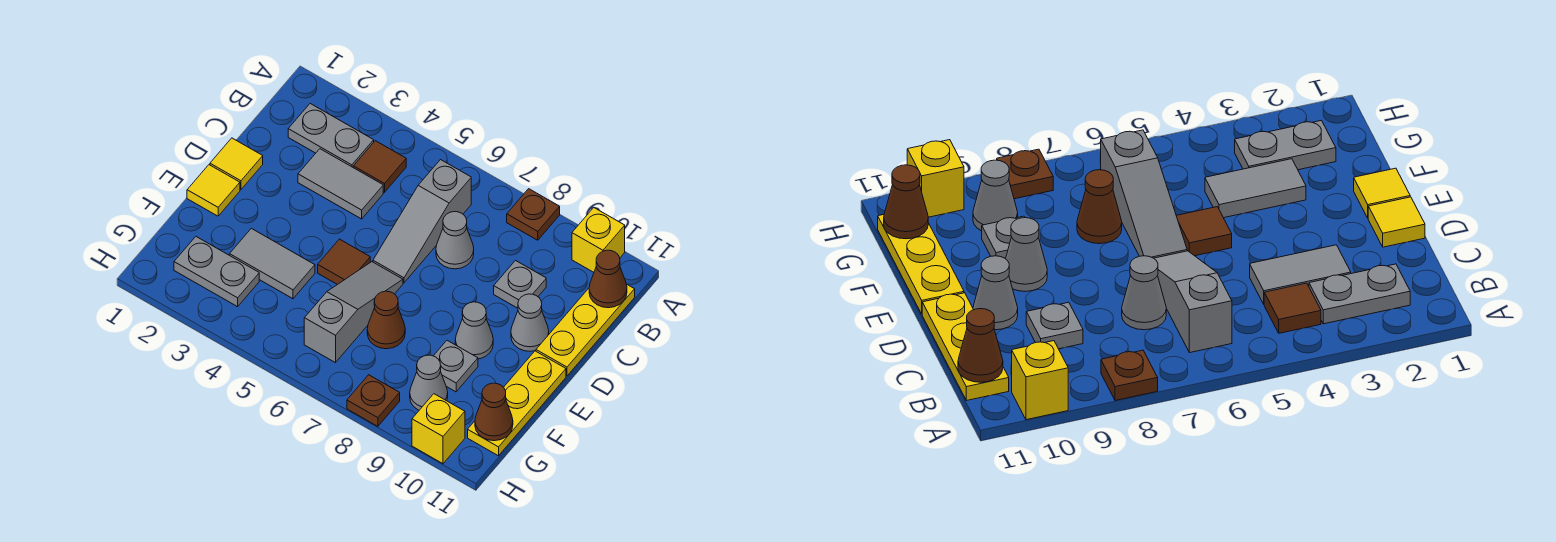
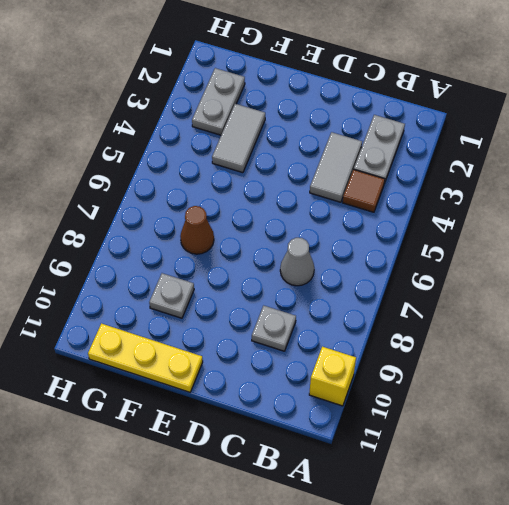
none -> brown 1x1 plate [507,189,560,240]
none -> grey 1x3 slope [373,160,471,283]
none -> yellow 1x3 plate [536,284,635,376]

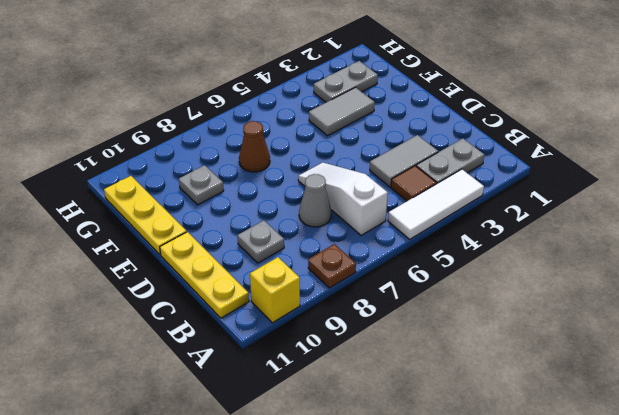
white 1x3 tile [388,169,484,239] -> none
white 1x3 slope [298,162,388,235] -> grey 1x3 slope [373,160,471,283]
none -> yellow 1x1 tile [210,138,263,190]
none -> grey 1x1 cone [511,294,549,351]
none -> yellow 1x1 tile [187,165,240,216]

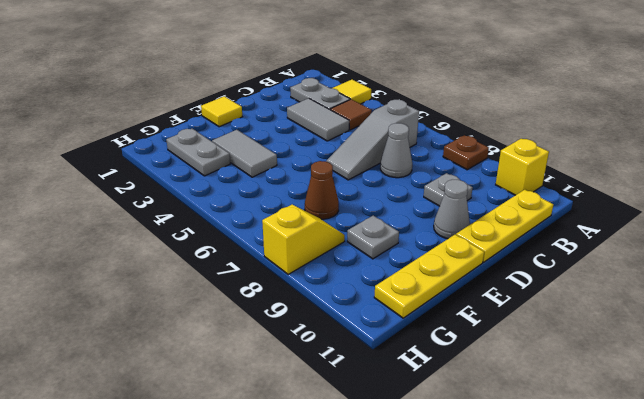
yellow 1x1 tile [333,80,371,104] -> yellow 1x1 tile moved to [210,138,263,190]
yellow 1x2 slope [262,205,345,274] -> brown 1x1 plate [347,375,400,426]
none -> brown 1x1 tile [318,239,370,285]
none -> grey 1x3 slope [304,262,403,363]
none -> grey 1x1 cone [455,302,493,359]

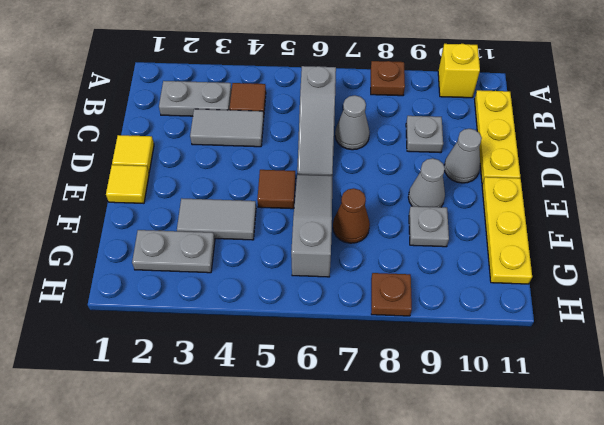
none -> grey 1x1 cone [410,355,448,410]
none -> yellow 1x1 brick [412,394,465,464]
none -> brown 1x1 cone [589,250,627,308]

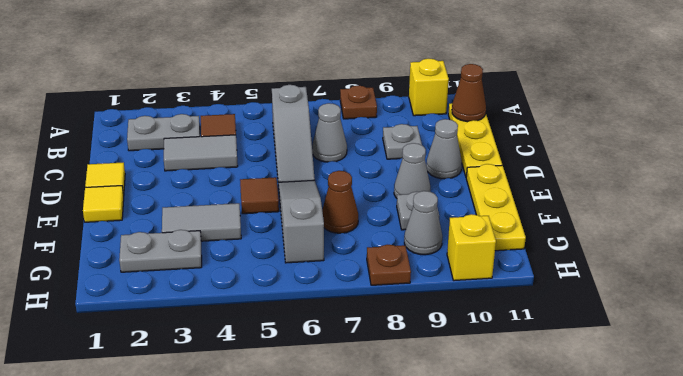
none -> brown 1x1 cone [475,383,513,441]

